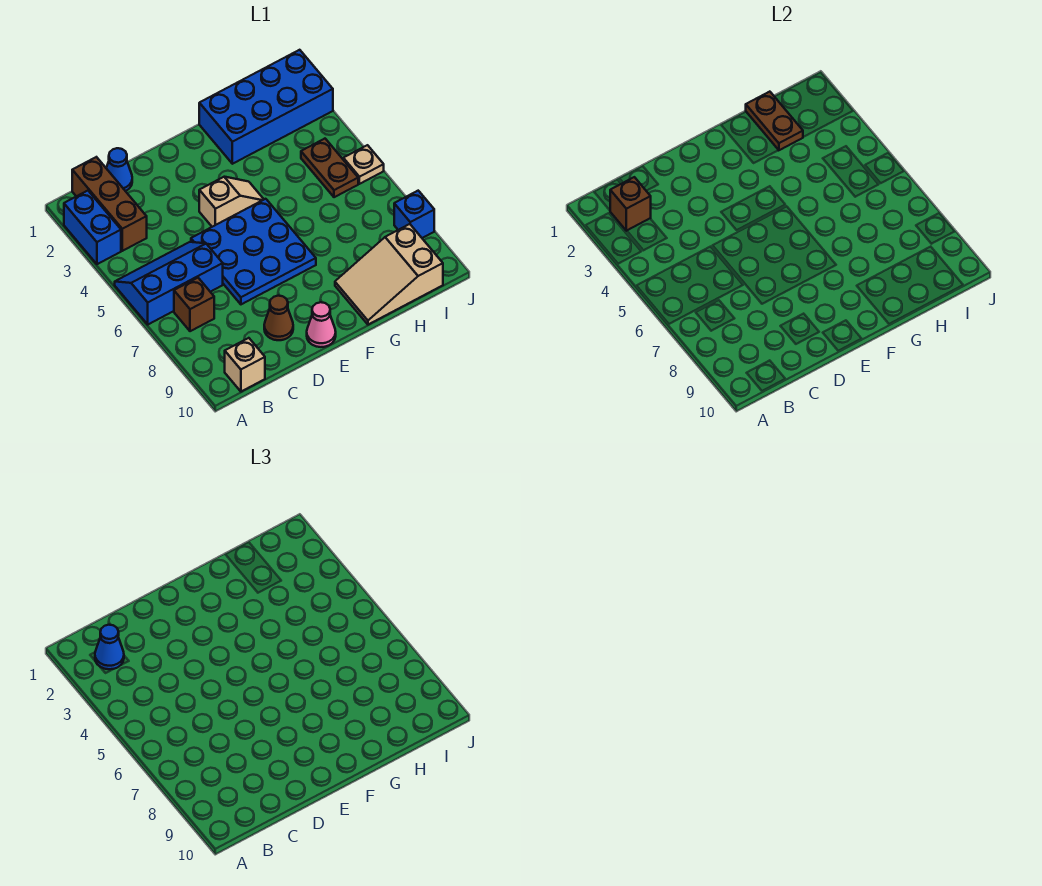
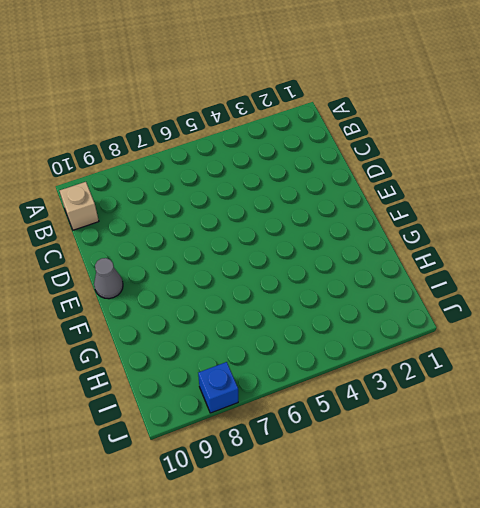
grey 1x1 cone [94,258,123,299] -> pink 1x1 cone [307,302,336,347]
none -> blue 1x2 brick [64,191,121,264]
none -> blue 2x3 slope [115,242,223,324]
none -> brown 1x3 brick [72,157,147,251]

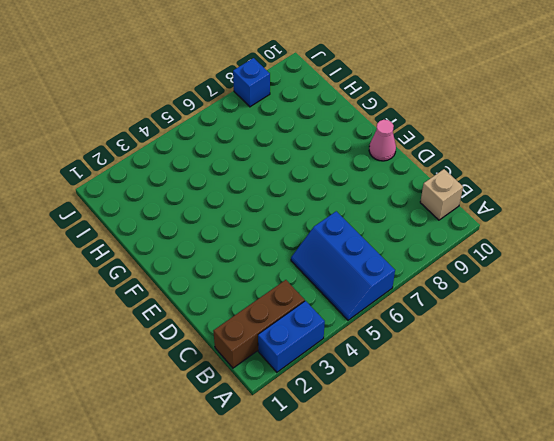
none -> brown 1x1 brick [174,278,214,331]
none -> blue 1x1 cone [106,148,132,191]
none -> blue 3x3 plate [191,199,316,304]

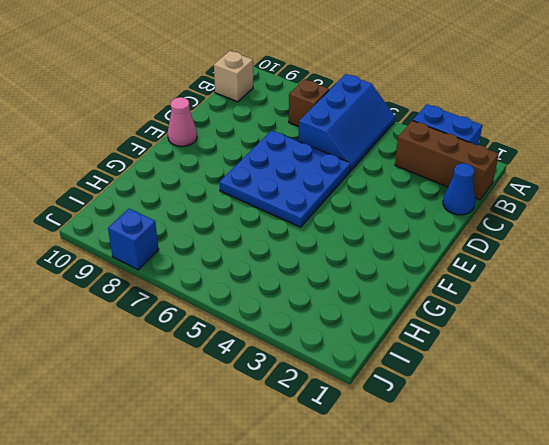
none -> brown 1x1 cone [264,296,293,340]
none -> tan 1x2 slope [199,177,264,227]
none -> blue 2x4 brick [199,50,333,164]

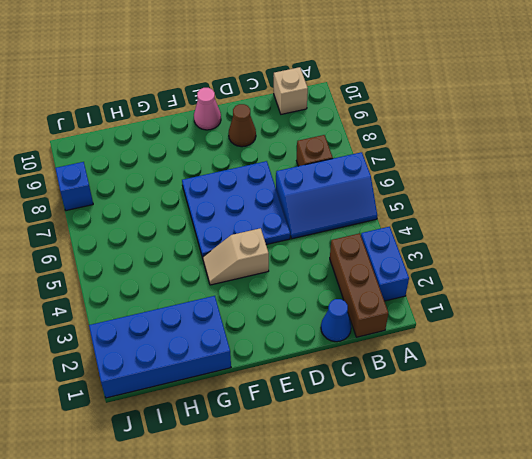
none -> tan 2x3 slope [335,224,443,325]
none -> brown 1x2 plate [301,139,358,197]
none -> tan 1x1 plate [343,145,384,184]

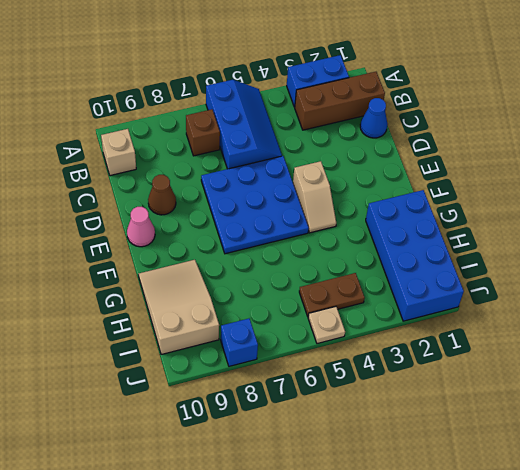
none -> brown 1x1 brick [610,177,651,231]
none -> brown 1x2 plate [746,92,803,150]
none -> blue 1x1 cone [95,625,124,669]

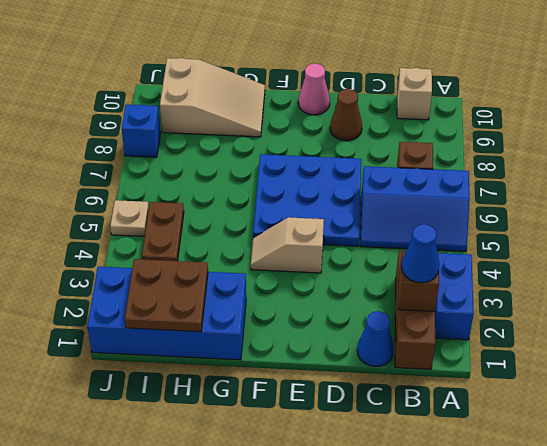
brown 2x2 plate [125,259,208,332] -> brown 1x2 plate [746,92,803,150]

